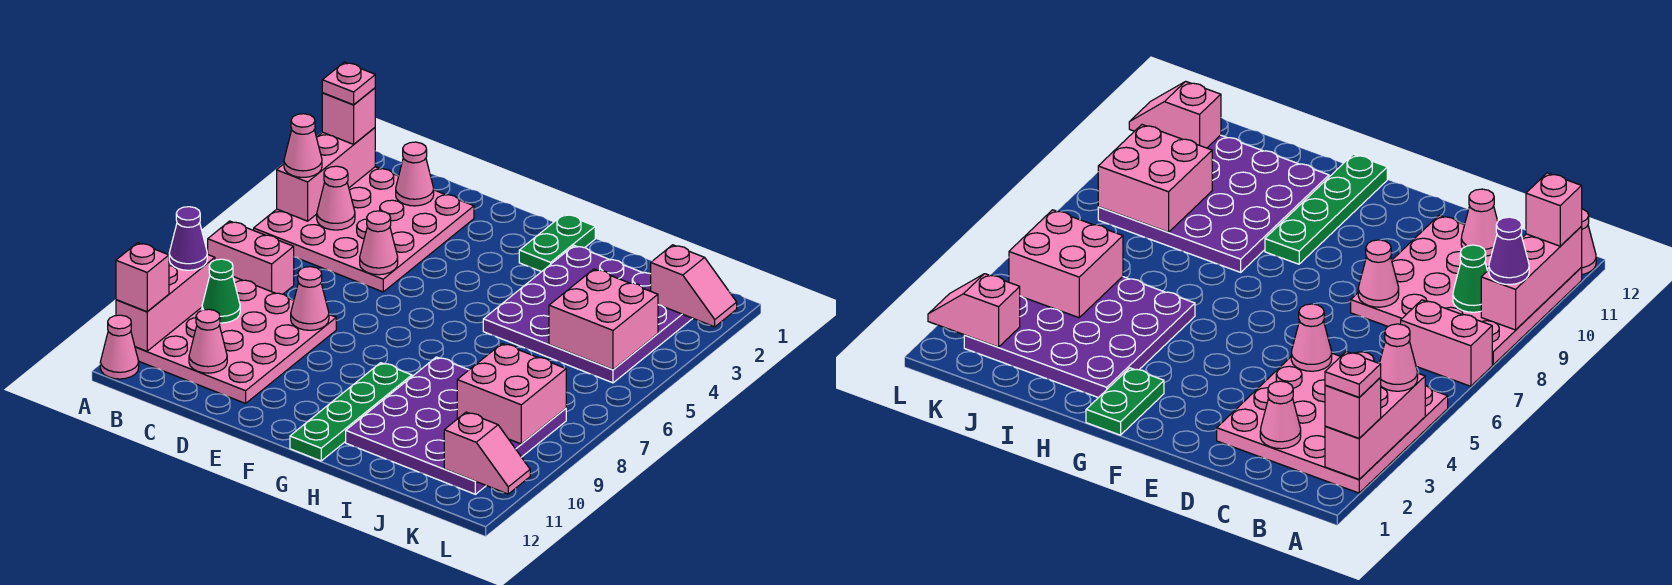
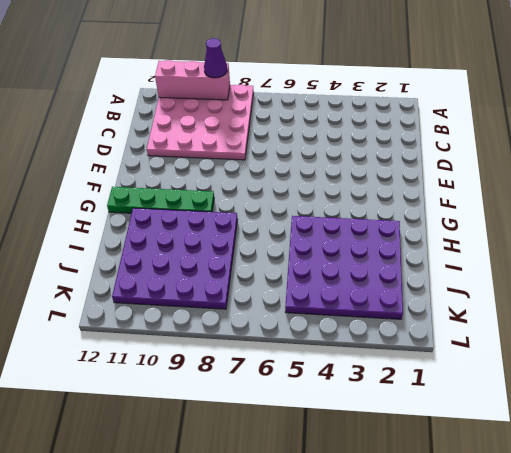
none -> pink 4x4 plate [254,167,474,292]
none -> pink 1x2 brick [208,221,294,294]
none -> pink 1x1 cone [100,315,139,379]

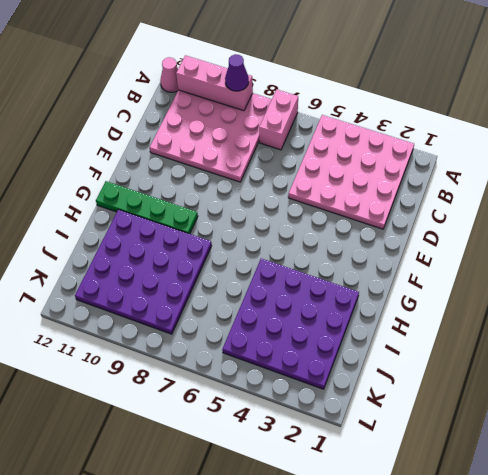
none -> green 1x2 plate [519,214,595,272]
none -> pink 1x3 brick [277,128,375,221]
none -> pink 1x1 cone [317,166,355,230]

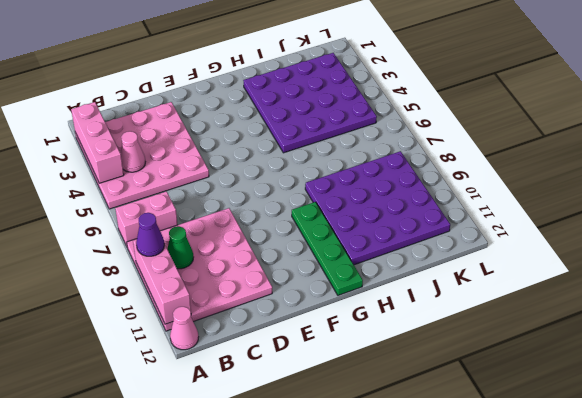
none -> green 1x2 plate [519,214,595,272]
none -> pink 1x1 cone [396,142,434,206]
none -> pink 1x1 cone [189,309,227,373]

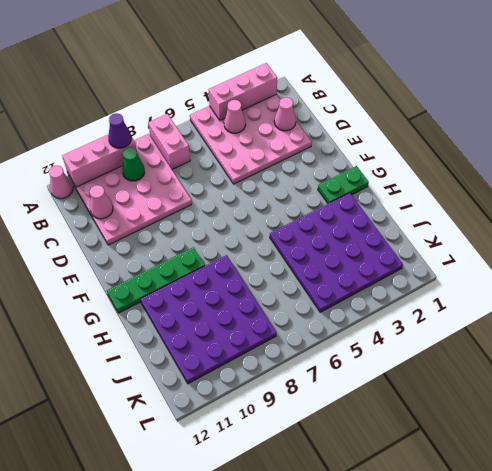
none -> pink 1x1 cone [360,211,398,275]
none -> pink 1x1 cone [291,267,329,330]
none -> pink 2x2 brick [549,269,658,370]

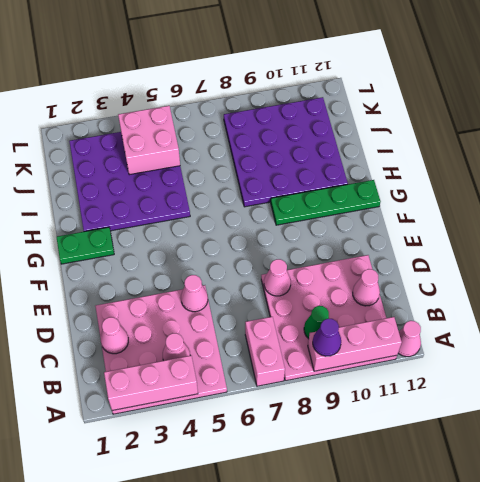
none -> pink 2x2 brick [457,343,566,444]
none -> pink 1x2 slope [651,245,737,327]
none -> pink 1x2 slope [444,412,530,494]

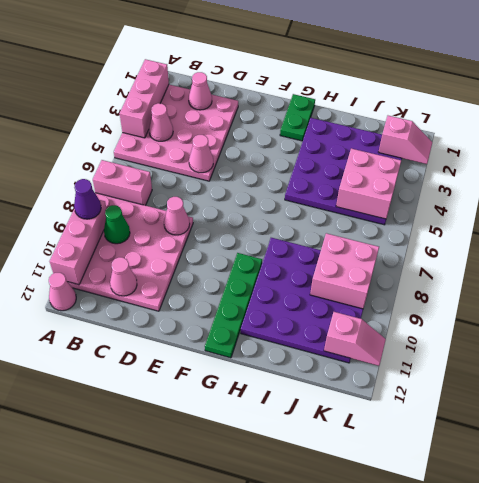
none -> pink 1x1 brick [322,88,375,144]
none -> pink 1x1 cone [284,114,322,177]
none -> pink 1x1 brick [116,243,169,312]

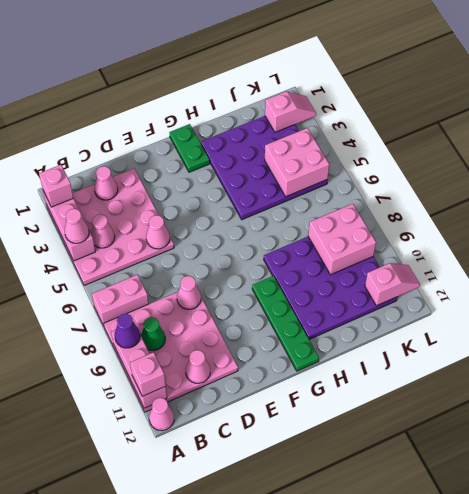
none -> pink 1x1 plate [322,62,375,105]

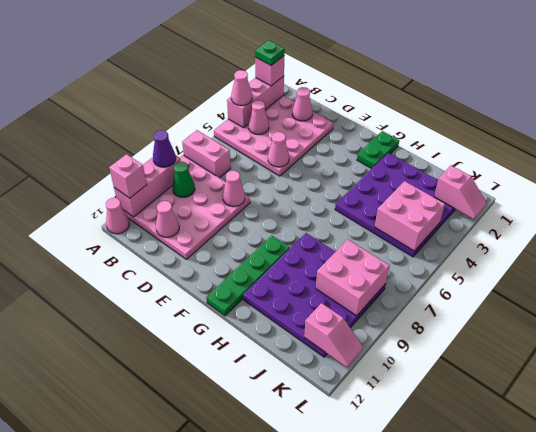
green 1x1 plate [255,40,285,65] -> pink 1x1 plate [322,62,375,105]

